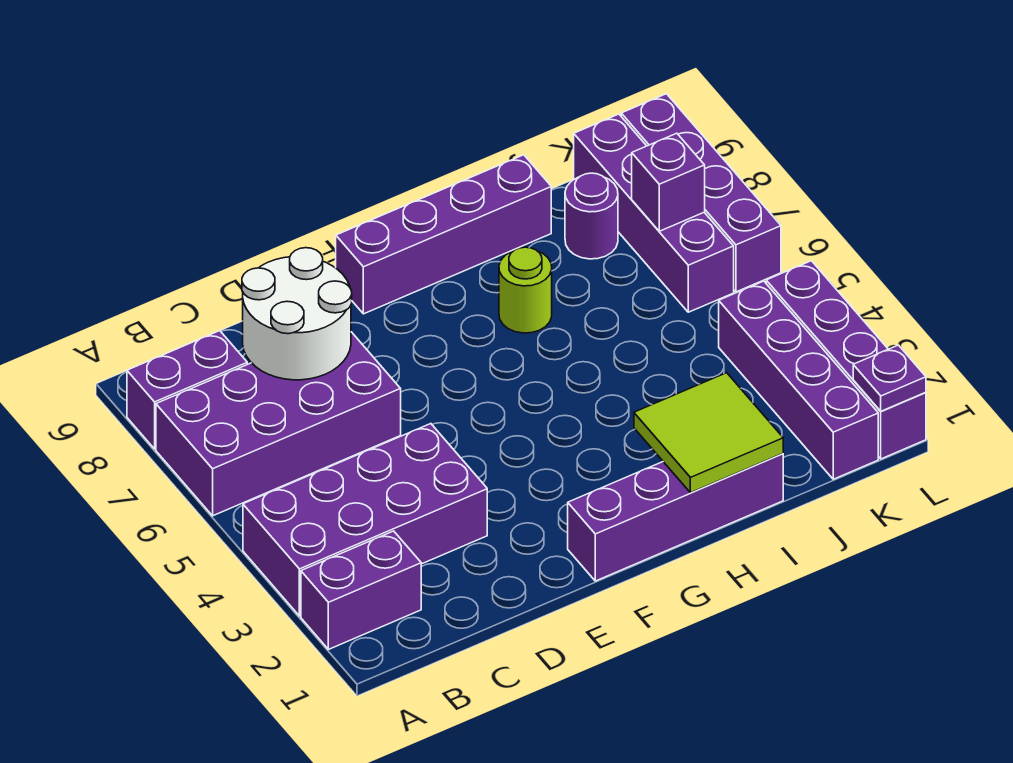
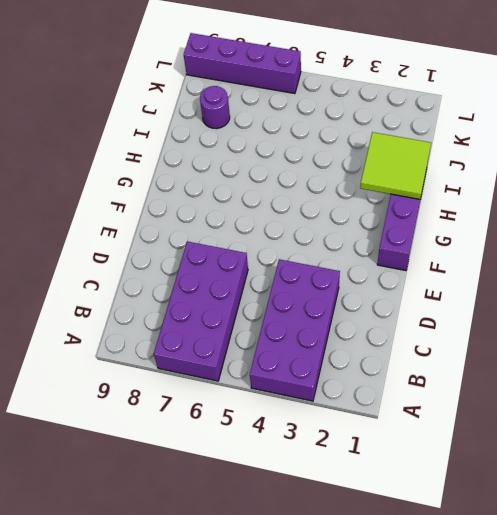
none -> purple 1x2 brick [301,531,421,649]
none -> purple 1x2 brick [127,331,247,449]
none -> purple 1x4 brick [336,155,551,314]

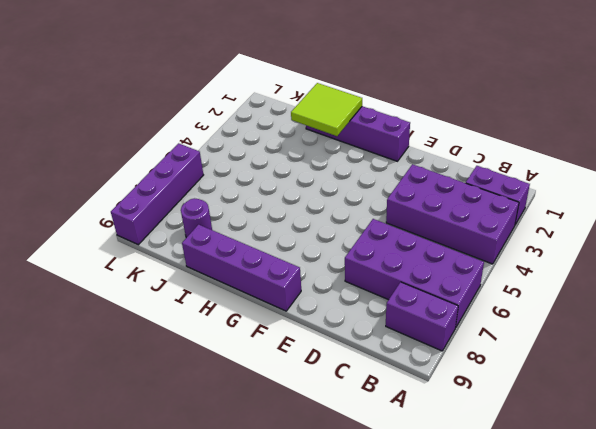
none -> lime 1x1 round brick [499,247,552,333]
none -> purple 1x4 brick [719,281,878,479]
none -> purple 1x4 brick [574,114,734,312]

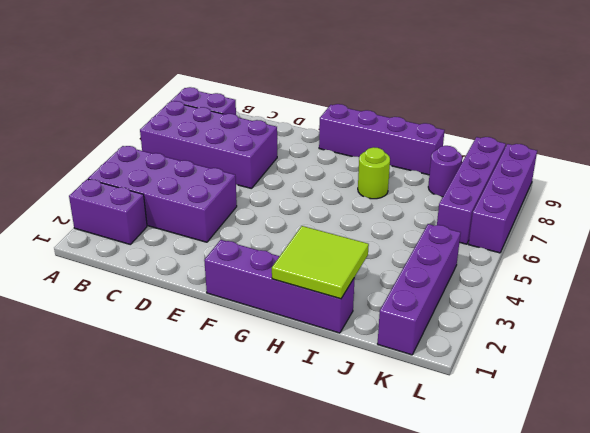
none -> purple 1x4 brick [766,261,926,459]
none -> white 2x2 round brick [242,248,352,380]
none -> purple 1x1 brick [632,133,705,231]

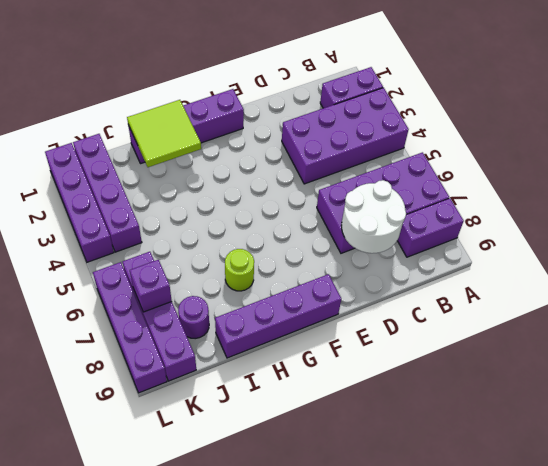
none -> purple 1x1 plate [853,345,926,411]

